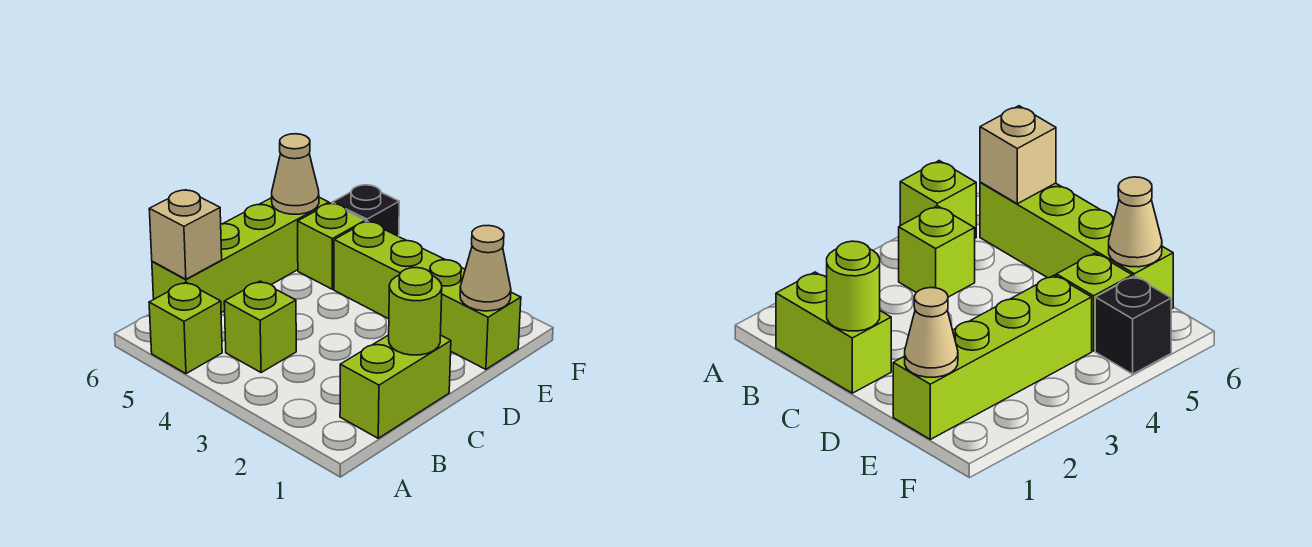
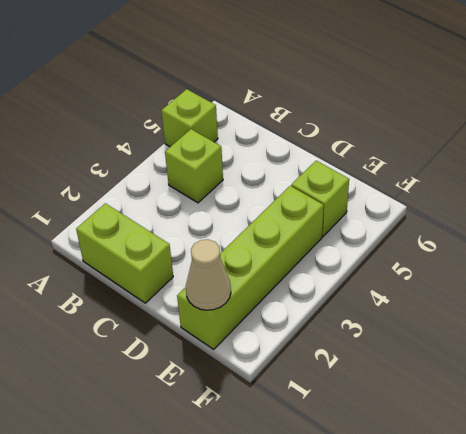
none -> lime 1x4 brick [152,197,329,313]
none -> black 1x1 brick [332,185,399,236]

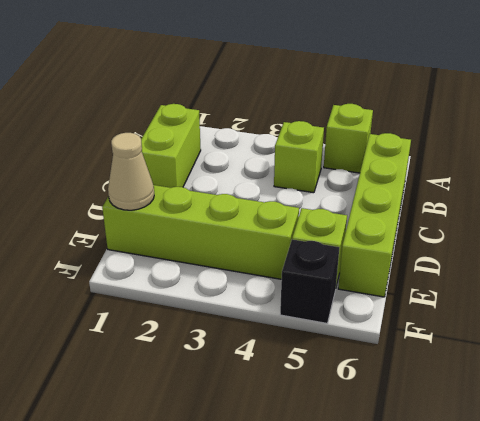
none -> tan 1x1 brick [149,190,222,279]
none -> lime 1x1 round brick [389,268,442,355]

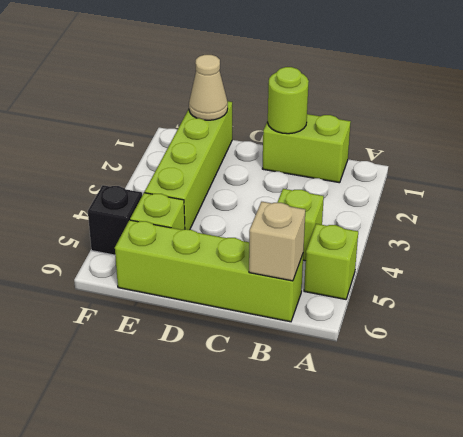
none -> tan 1x1 cone [272,134,319,214]

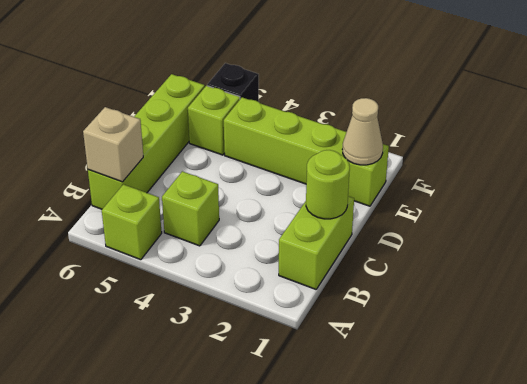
none -> tan 1x1 cone [272,134,319,214]

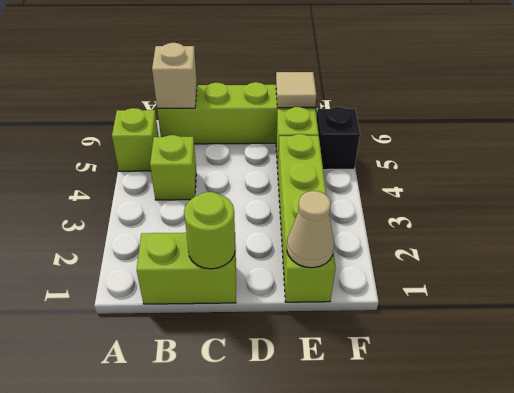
tan 1x1 tile [276,72,316,108] -> tan 1x1 cone [272,134,319,214]

